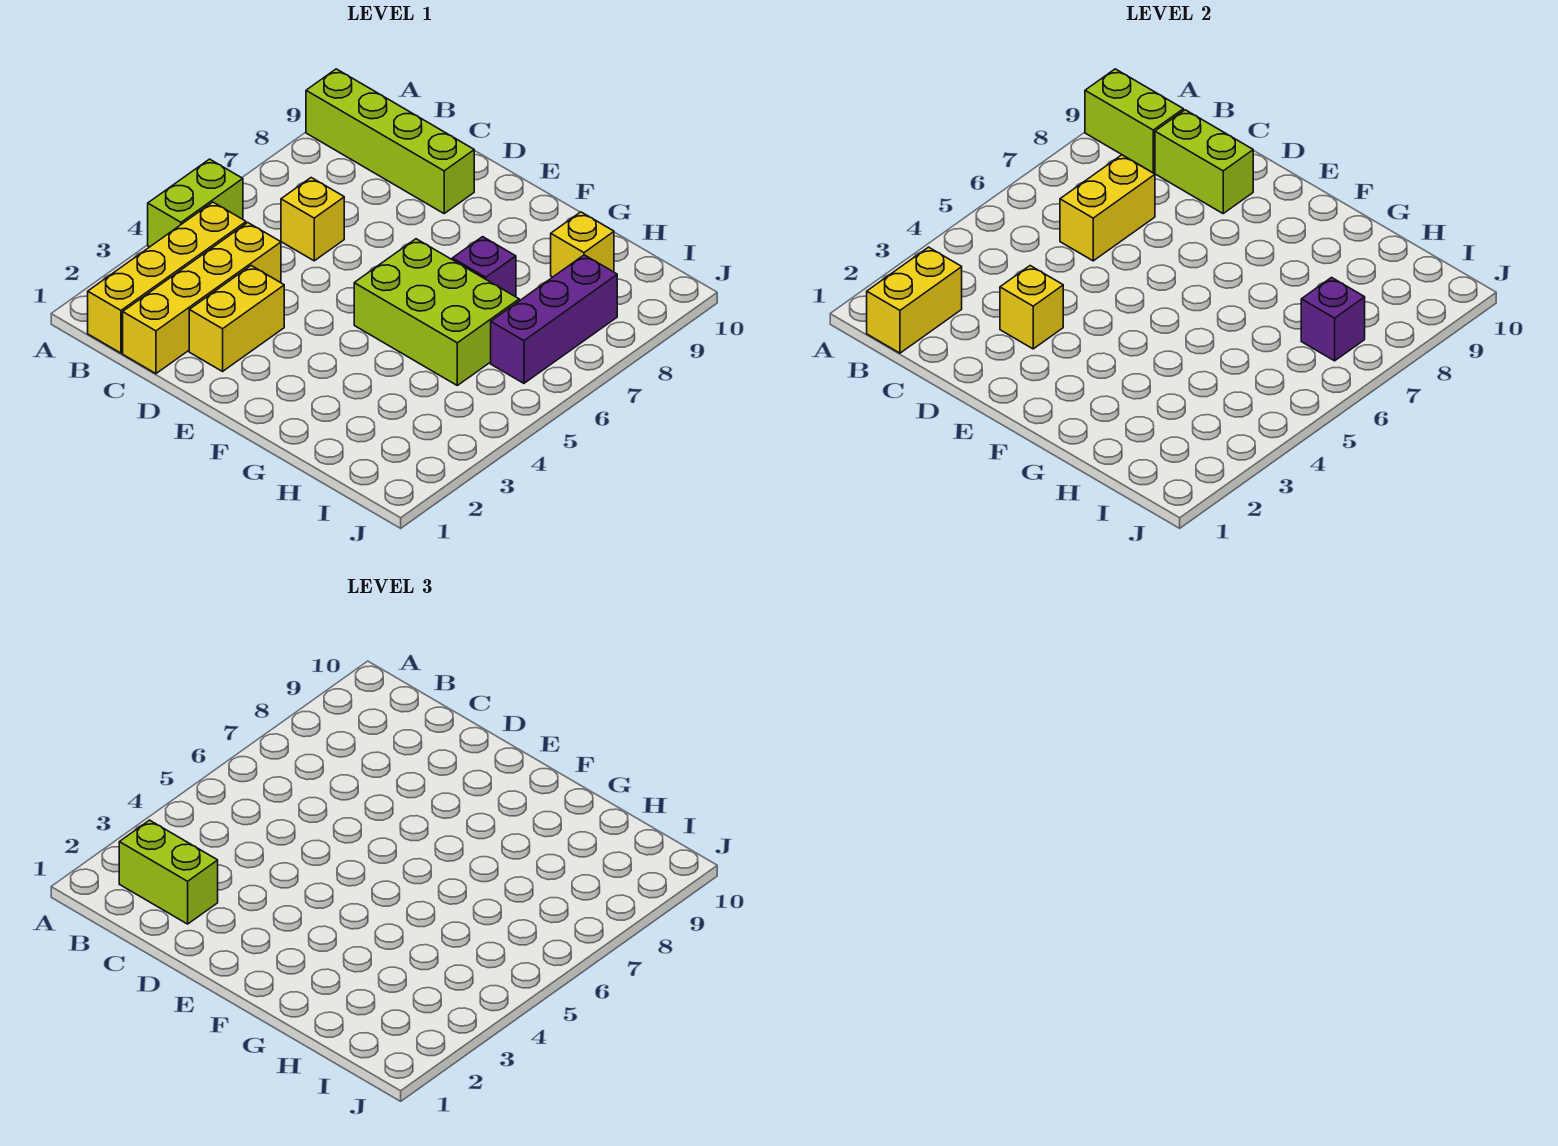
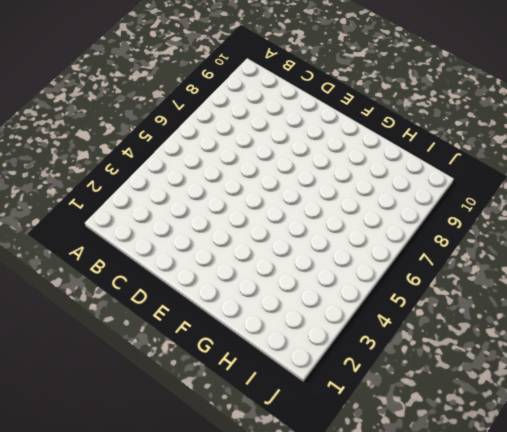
none -> lime 1x2 brick [148,159,243,247]
none -> lime 1x4 brick [306,69,474,213]
none -> yellow 1x4 brick [88,202,246,353]

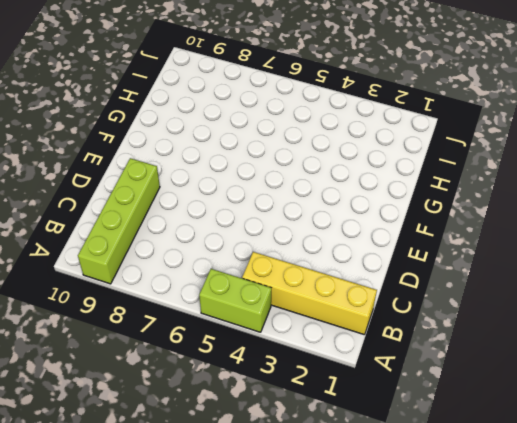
none -> yellow 1x4 brick [123,223,281,374]
none -> yellow 1x1 brick [281,178,344,261]
none -> yellow 1x2 brick [189,266,284,371]

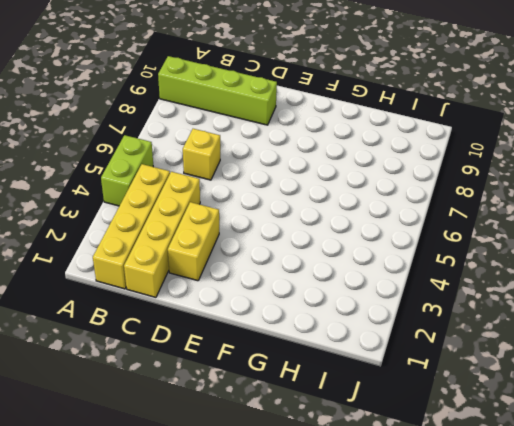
none -> lime 2x3 brick [354,239,519,385]
none -> purple 1x1 brick [452,237,516,297]
none -> yellow 1x1 brick [551,212,614,277]

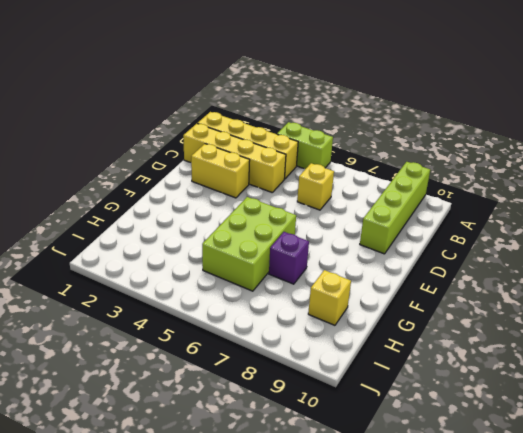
none -> purple 1x3 brick [491,255,617,383]
none -> lime 1x2 brick [1085,69,1183,173]
none -> yellow 1x2 brick [867,247,962,353]

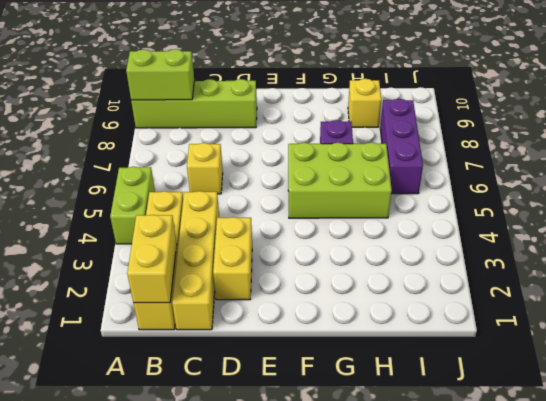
none -> yellow 1x2 brick [1060,155,1155,261]
none -> lime 1x2 brick [1155,110,1253,213]
none -> yellow 1x1 brick [1000,266,1063,349]

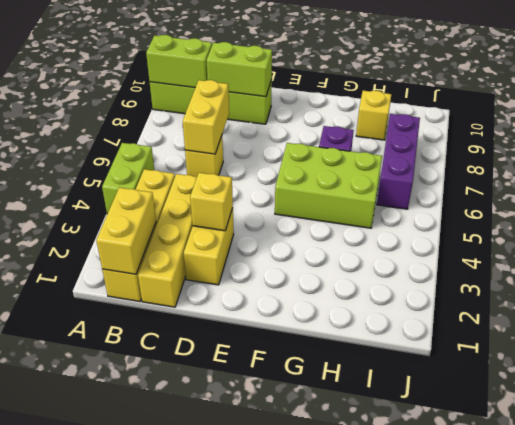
none -> purple 1x1 brick [1301,278,1365,361]
none -> lime 1x2 brick [119,820,218,924]

